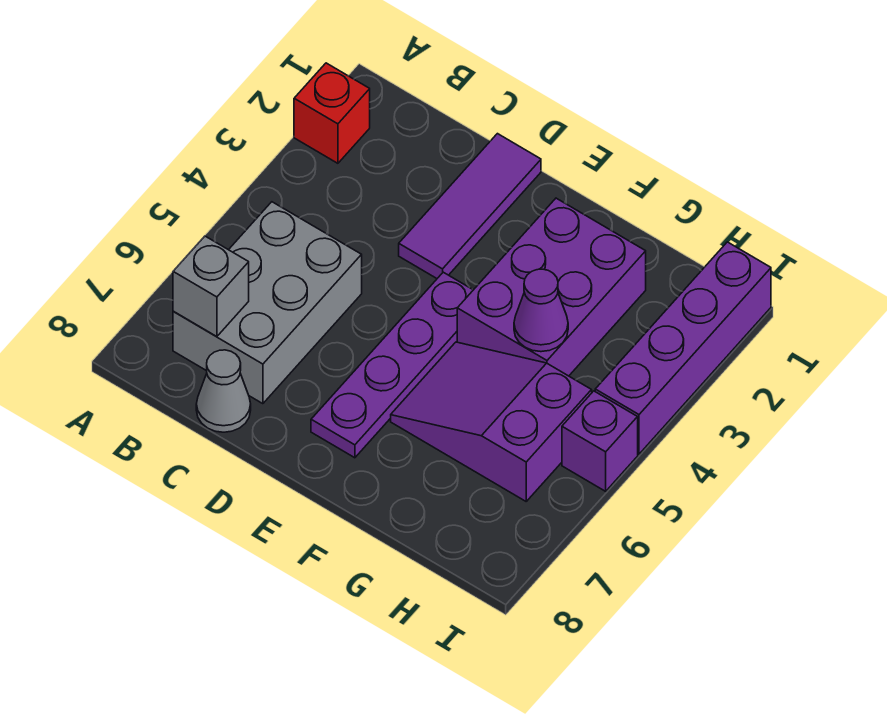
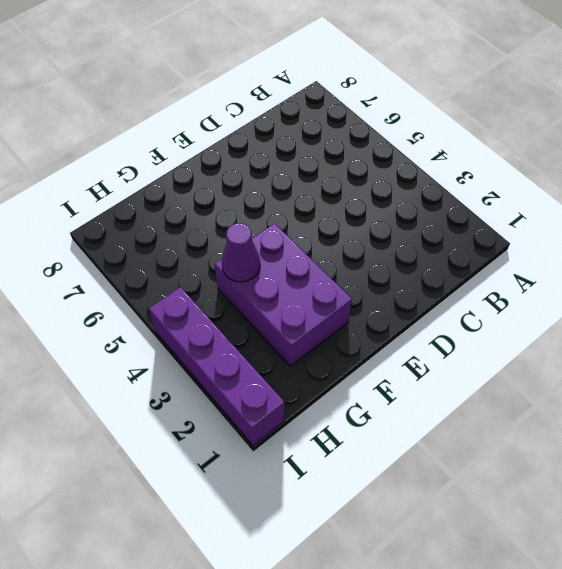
none -> red 1x1 brick [294,63,370,163]
none -> grey 2x3 brick [173,202,362,404]

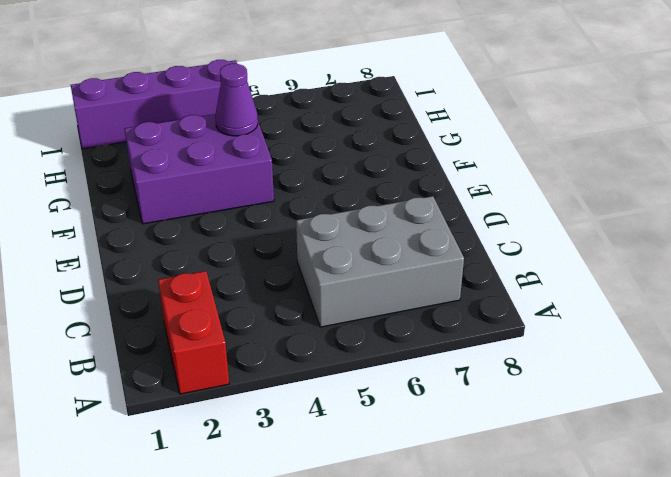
red 1x2 brick [158,271,229,394] -> red 1x1 brick [294,63,370,163]
none -> grey 1x1 cone [196,350,251,432]
none -> purple 1x3 tile [399,134,541,278]

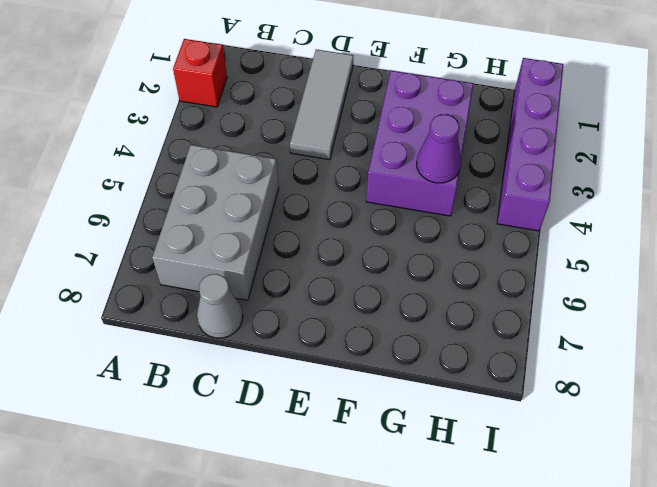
grey 1x3 tile [290,50,353,160] -> purple 1x3 tile [399,134,541,278]
none -> purple 1x4 plate [311,272,473,458]
none -> purple 2x3 slope [391,342,592,501]

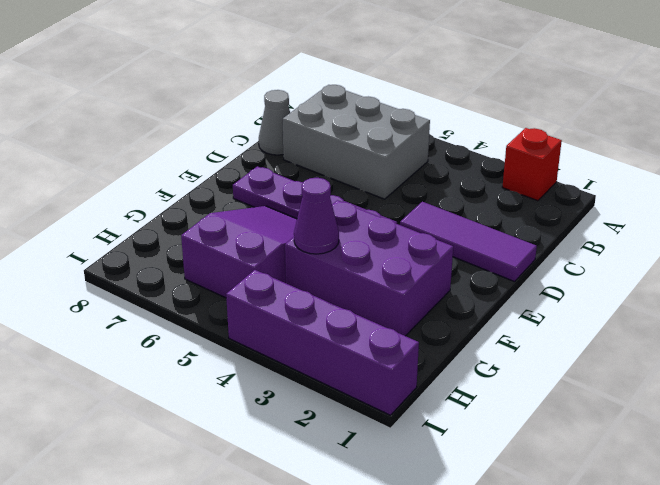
none -> purple 1x1 brick [562,391,638,491]
none -> grey 1x1 brick [173,236,249,337]

